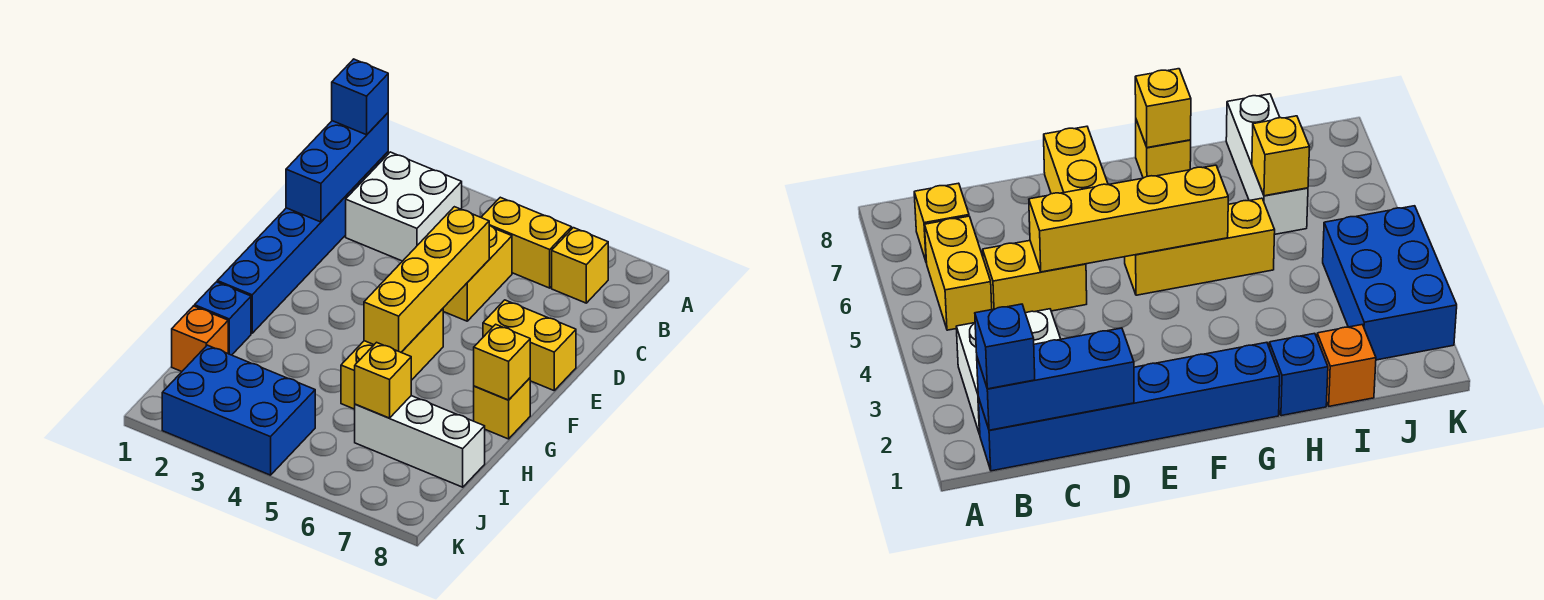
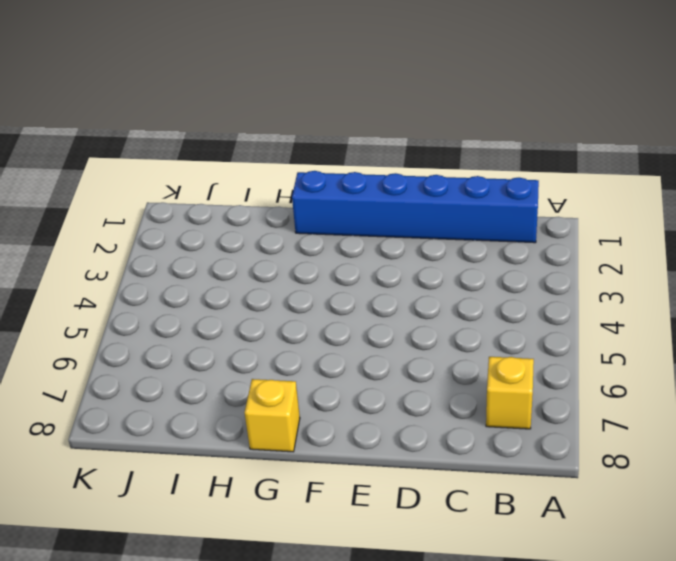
none -> white 2x2 brick [346,152,462,261]
none -> yellow 1x2 brick [481,197,572,288]
none -> yellow 1x2 brick [443,226,512,321]

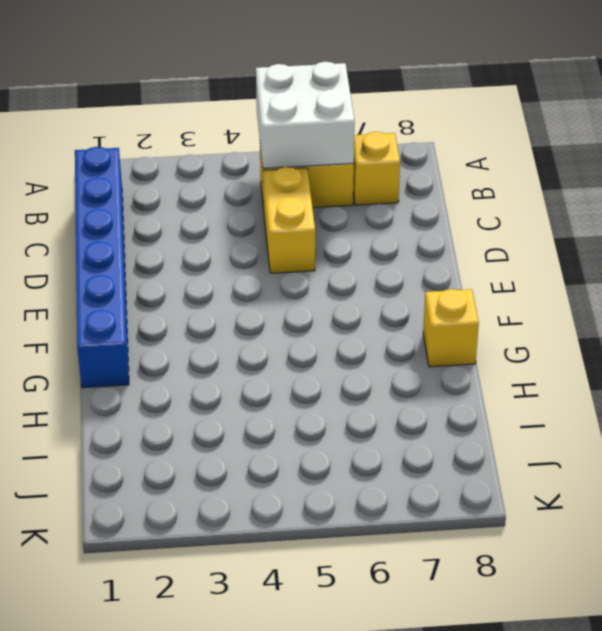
white 2x2 brick [256,62,355,168] -> white 2x2 brick moved to [346,152,462,261]
none -> yellow 1x2 brick [483,300,576,390]
none -> yellow 1x3 brick [341,309,443,409]
none -> blue 1x1 brick [195,282,251,355]

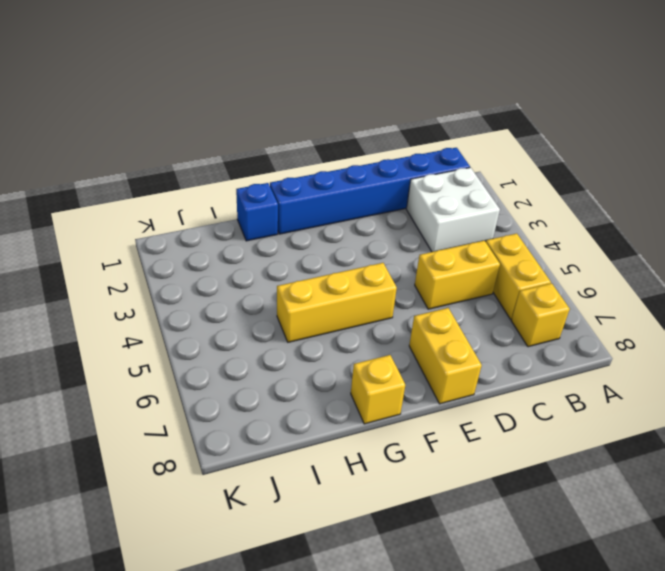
none -> orange 1x1 brick [172,306,228,372]
none -> white 1x3 brick [355,396,485,487]
none -> blue 2x3 brick [162,345,315,475]

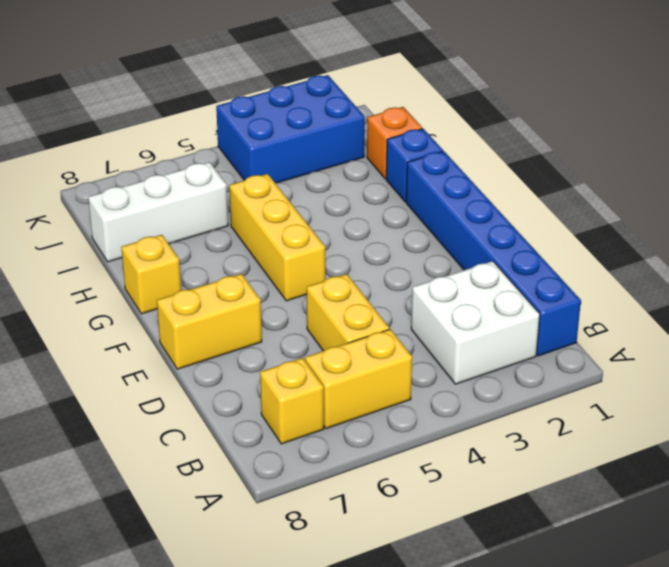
none -> blue 1x3 brick [286,113,388,222]
none -> yellow 1x4 brick [364,207,489,352]
none -> yellow 1x1 brick [474,324,530,400]

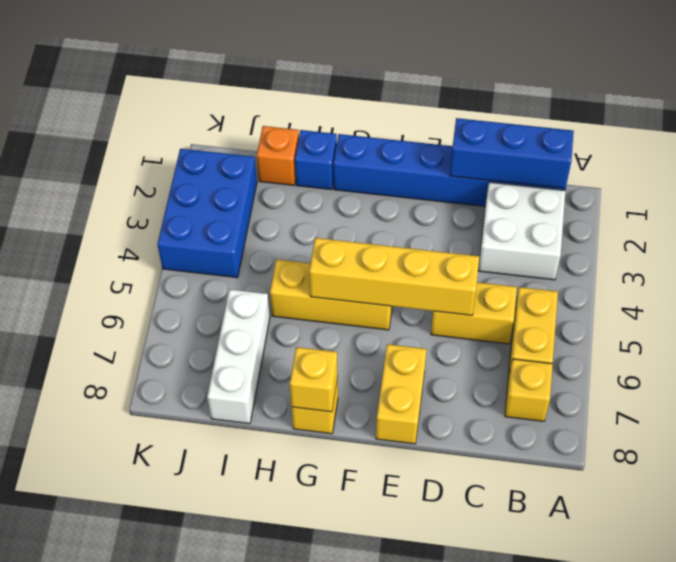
none -> yellow 1x1 brick [355,342,411,418]
none -> blue 1x1 brick [332,59,388,135]

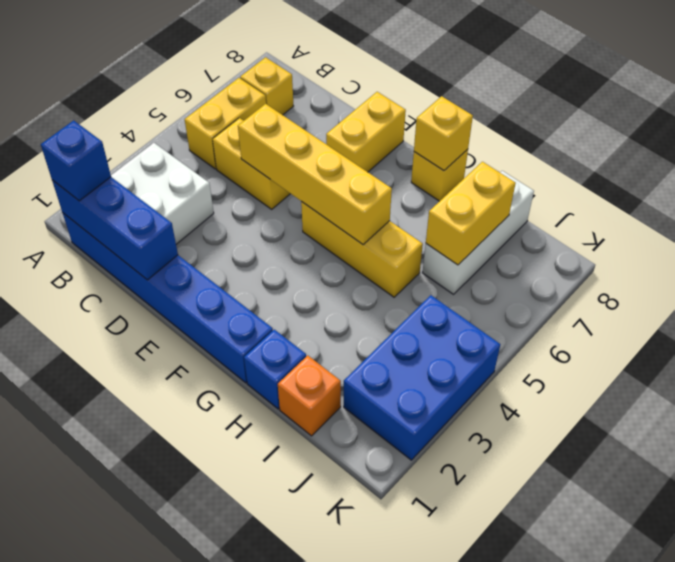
yellow 1x2 brick [426,162,516,265] -> yellow 1x1 brick [355,342,411,418]

